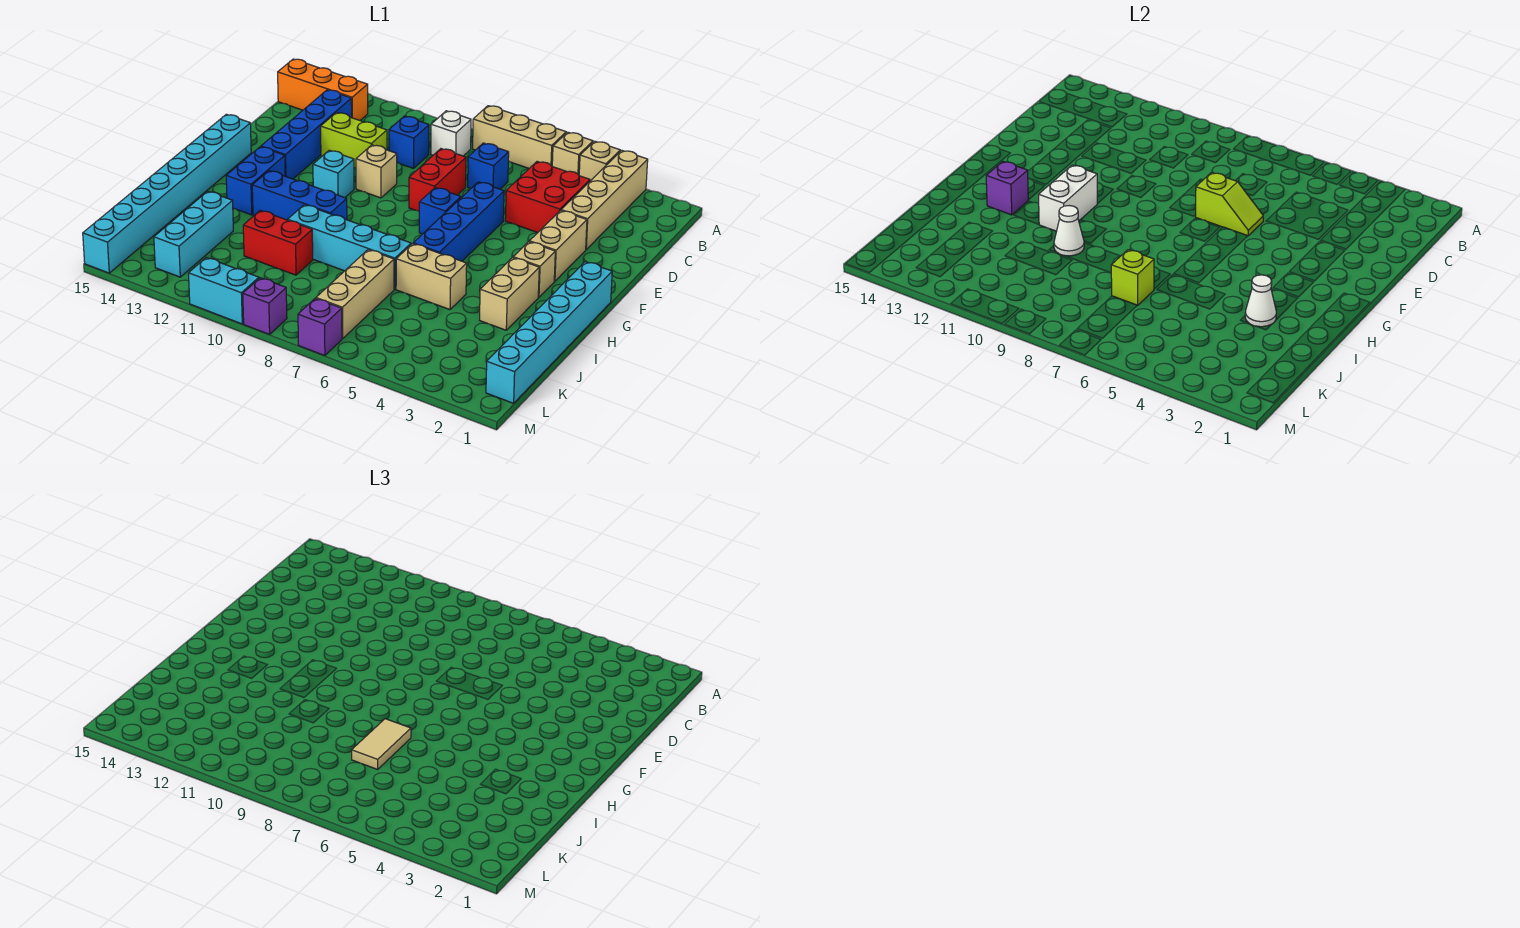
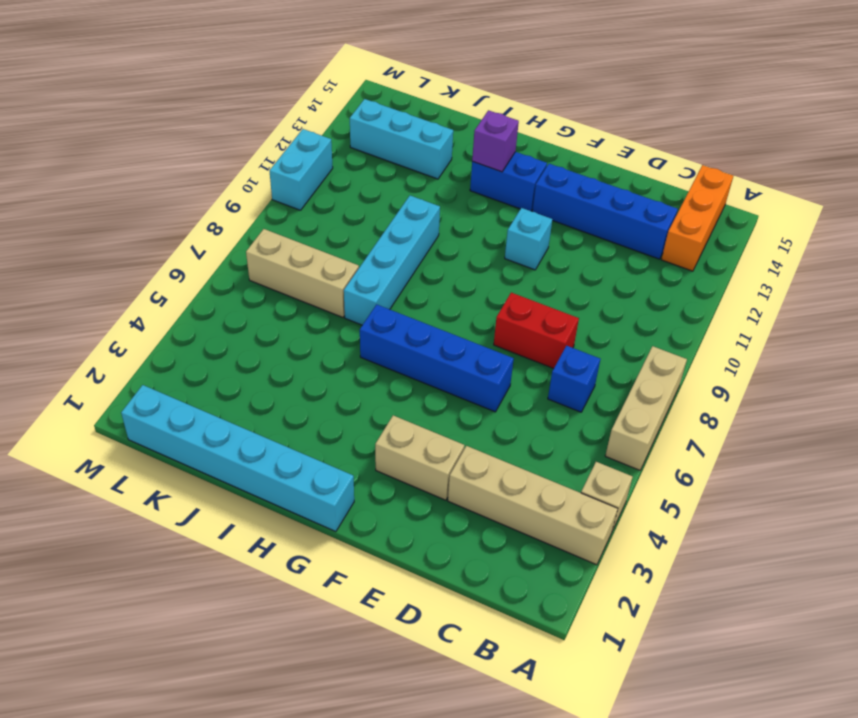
none -> tan 1x1 brick [552,132,593,175]
none -> white 1x1 brick [431,111,471,156]
none -> red 2x2 brick [505,162,590,233]
none -> blue 1x1 brick [389,116,429,168]

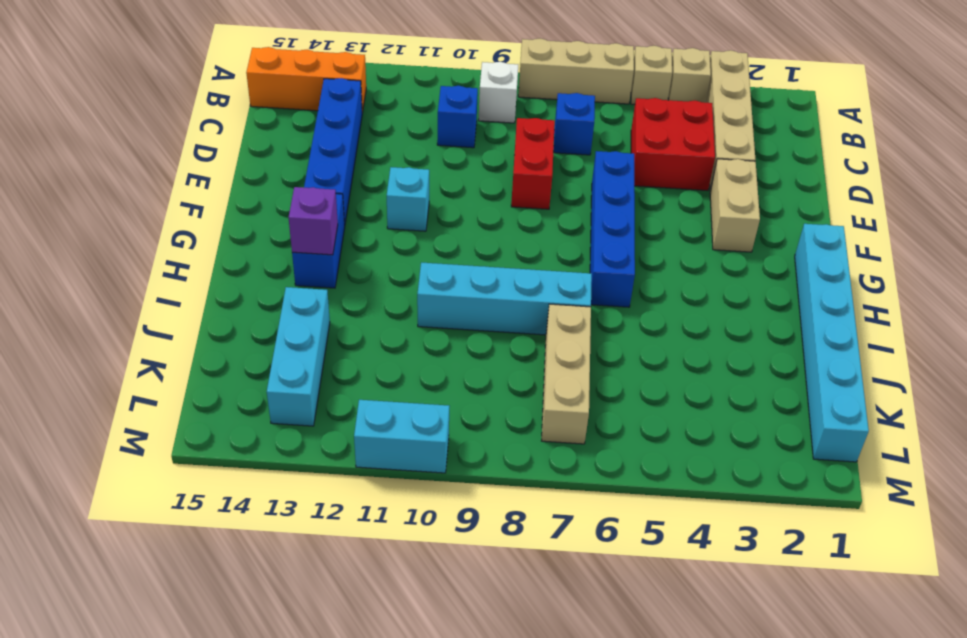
none -> lime 1x2 brick [321,113,387,168]
none -> tan 1x1 brick [356,145,397,198]
none -> blue 1x1 brick [419,188,461,234]
none -> cyan 1x8 brick [83,114,251,273]

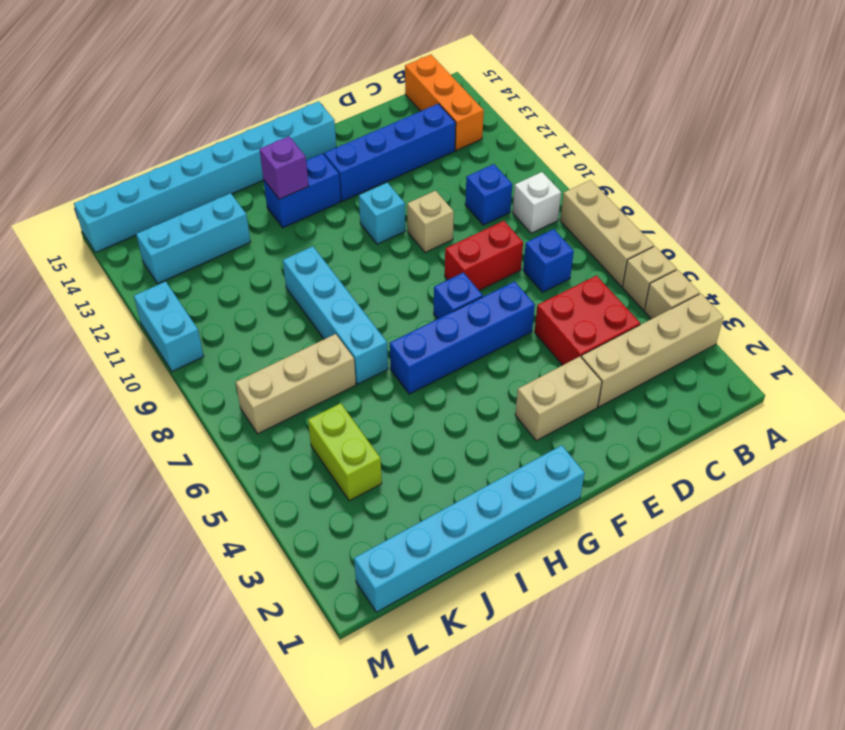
lime 1x2 brick [308,403,382,501] -> lime 1x2 brick moved to [321,113,387,168]
none -> tan 1x1 brick [513,242,555,297]
none -> tan 1x2 brick [480,258,539,330]
none -> blue 1x3 brick [252,171,347,220]
none -> tan 1x2 brick [396,244,467,310]

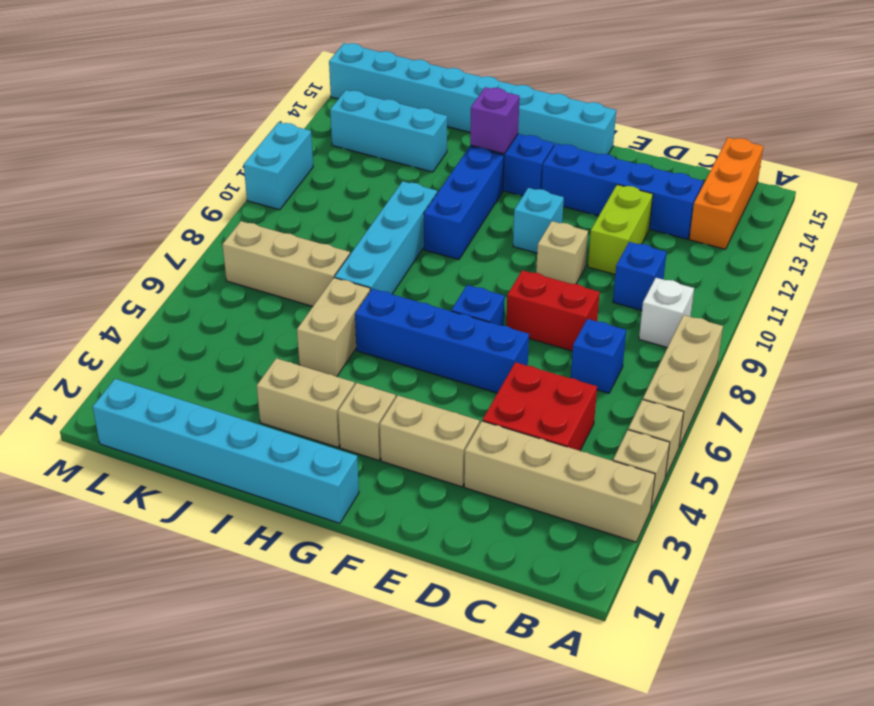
none -> red 1x2 brick [243,210,313,275]
none -> purple 1x1 brick [298,298,342,356]
none -> purple 1x1 brick [243,278,287,334]
none -> lime 1x2 slope [1196,173,1263,236]

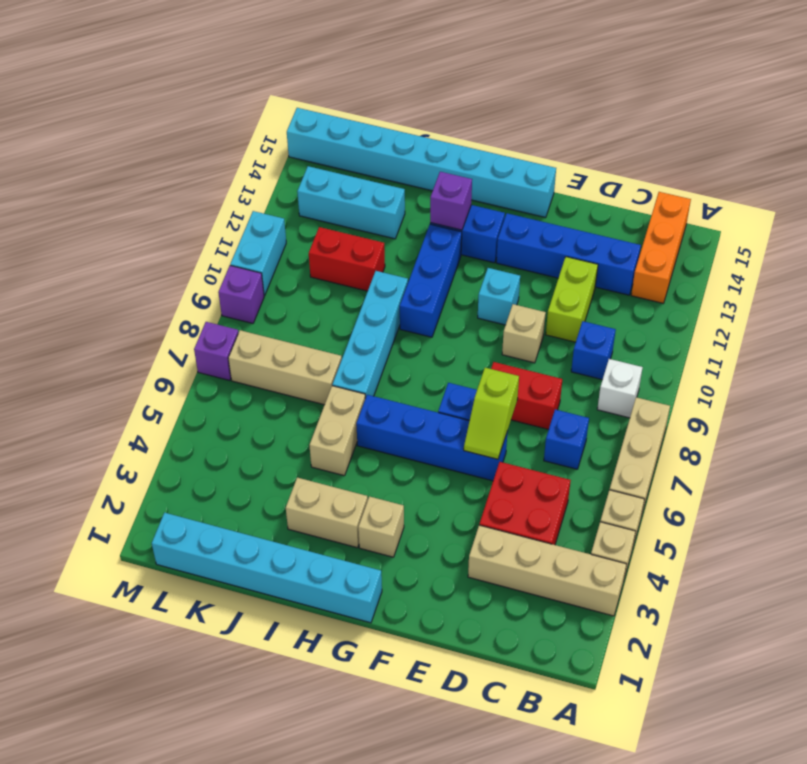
red 1x2 brick [309,227,385,291] -> red 1x2 brick turned to [243,210,313,275]
none -> tan 1x2 brick [529,210,587,281]
none -> white 1x2 brick [1039,165,1097,231]
none -> white 1x1 cone [1245,275,1276,327]
none -> white 1x1 cone [1054,206,1084,256]

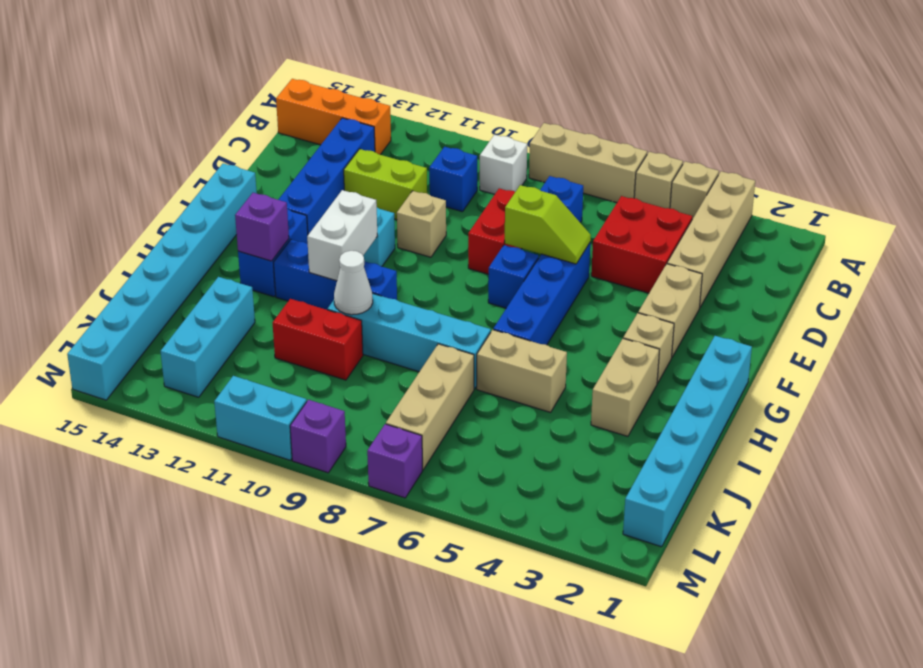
none -> white 1x1 cone [1245,275,1276,327]
none -> lime 1x1 brick [1111,250,1154,306]
none -> tan 1x2 tile [352,719,411,769]

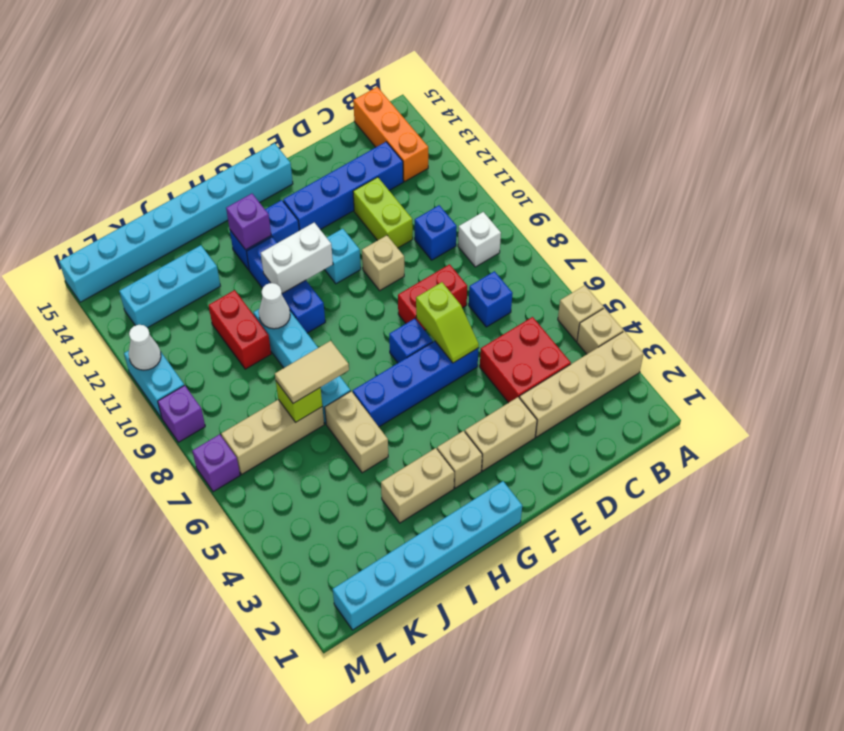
white 1x1 cone [129,325,161,370] -> white 1x1 cone moved to [1245,275,1276,327]
none -> tan 1x3 brick [473,106,566,168]

